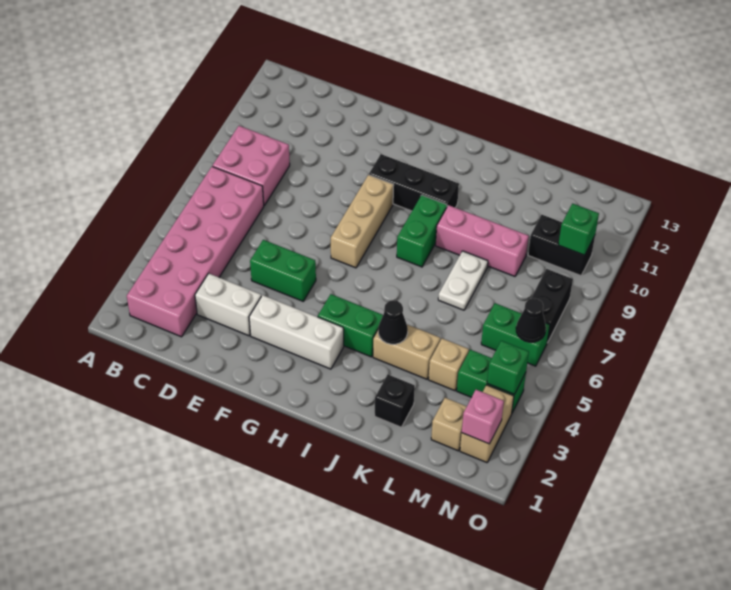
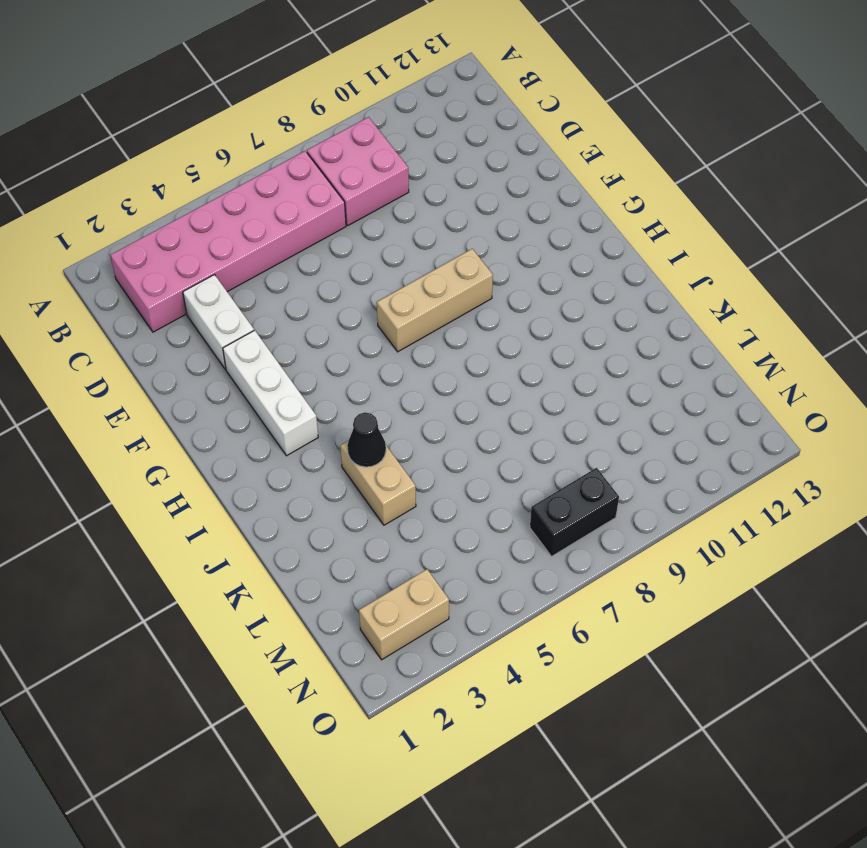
none -> green 1x2 brick [250,240,316,301]
none -> black 1x3 brick [369,154,459,211]
none -> green 1x2 brick [318,294,383,357]

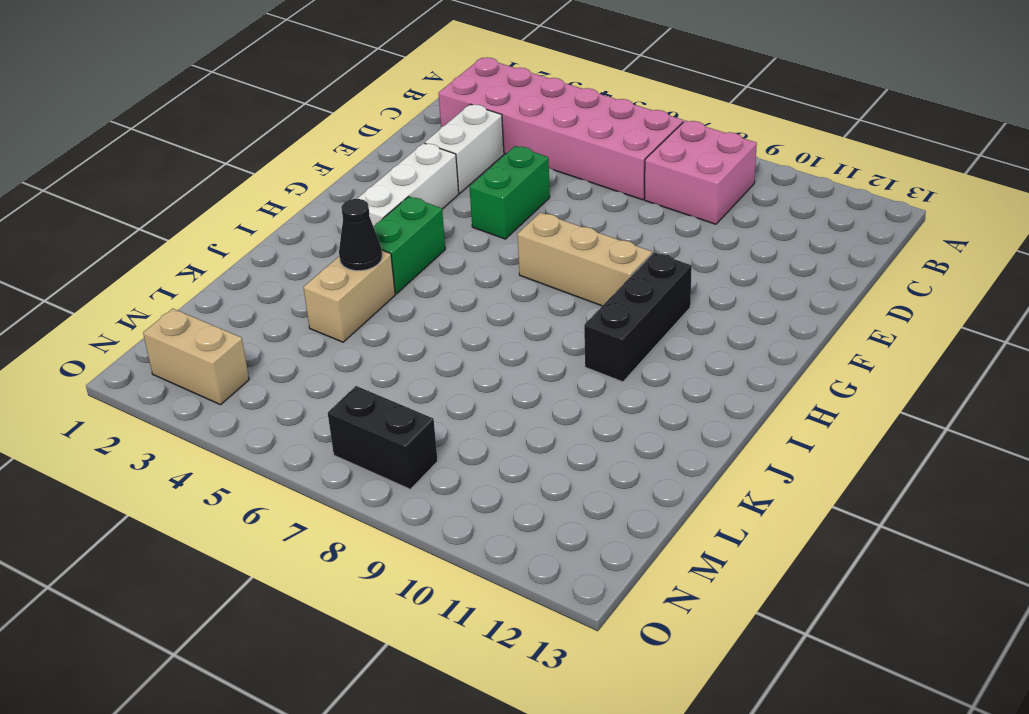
none -> green 1x2 brick [397,195,447,267]
none -> pink 1x3 brick [436,205,529,276]
none -> black 1x1 brick [375,374,415,427]

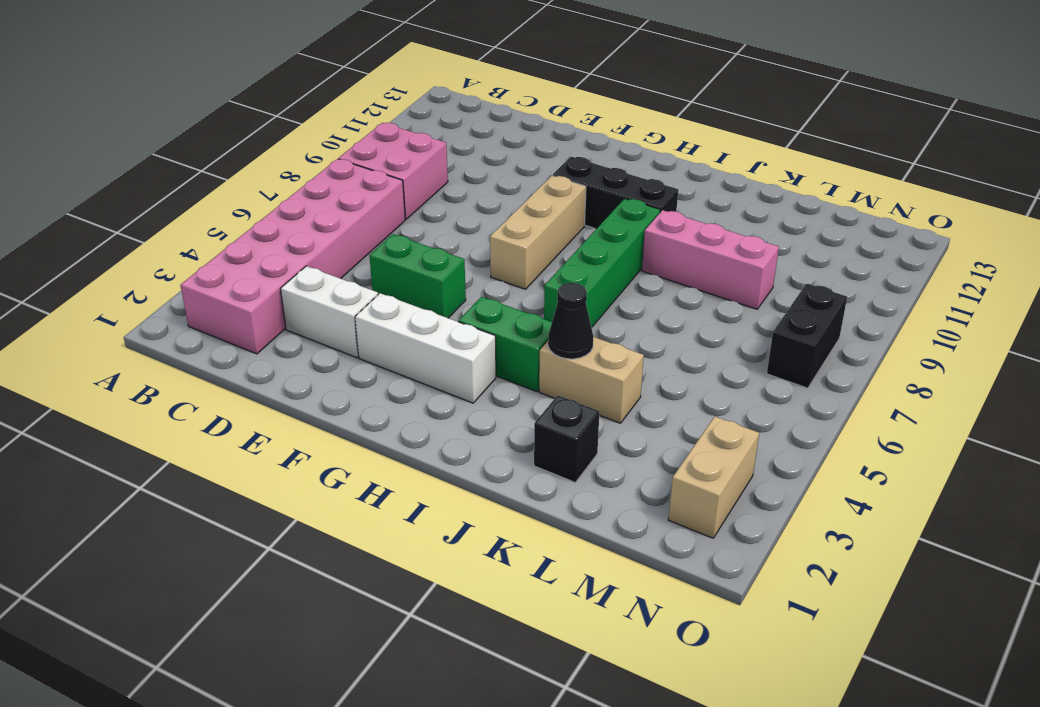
green 1x4 brick [544,199,660,327] -> green 1x2 brick [397,195,447,267]
none -> white 1x2 plate [438,251,488,310]
none -> tan 1x1 brick [429,338,469,391]
none -> tan 1x1 brick [431,398,467,451]

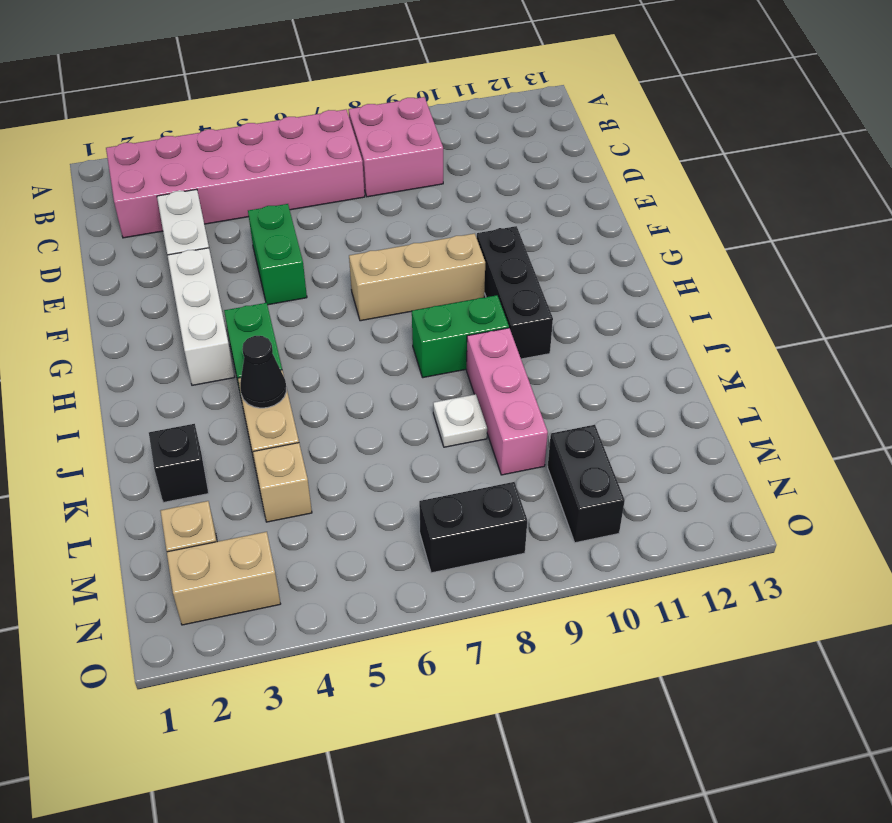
white 1x1 plate [433,394,487,447] -> white 1x2 plate [438,251,488,310]
none -> green 1x2 brick [457,350,526,413]
none -> green 1x2 brick [481,303,550,366]
none -> pink 1x1 brick [462,390,504,444]

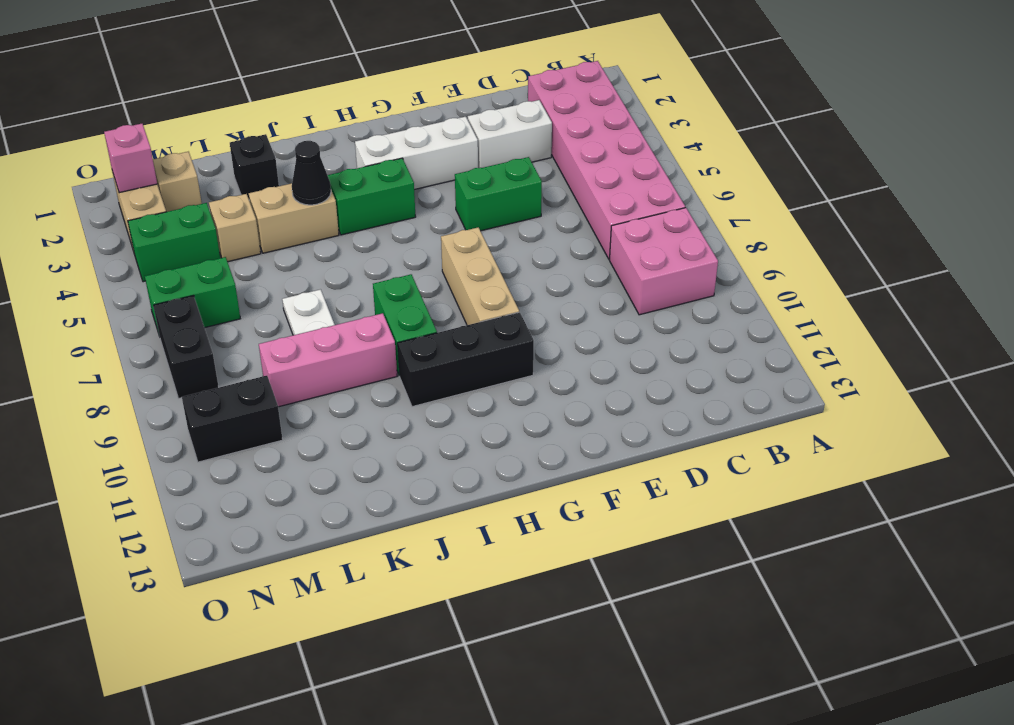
none -> green 1x1 brick [487,341,529,394]
none -> black 1x1 cone [516,298,546,342]
none -> green 1x1 brick [558,204,599,255]

